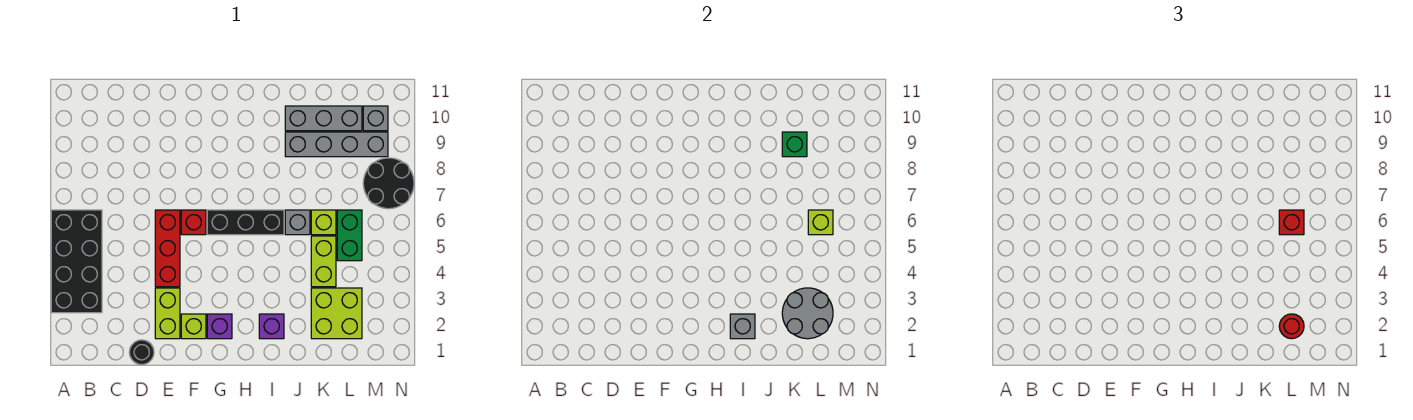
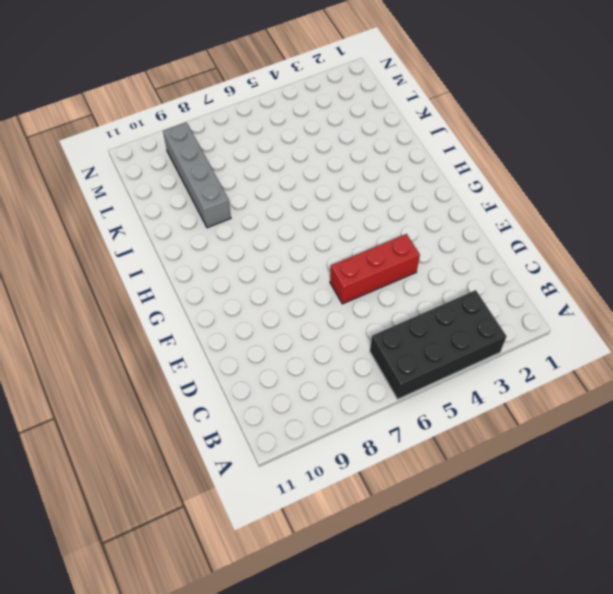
none -> black 1x1 round brick [129,340,154,365]
none -> lime 1x2 brick [155,288,180,339]
none -> lime 1x1 brick [181,314,206,339]

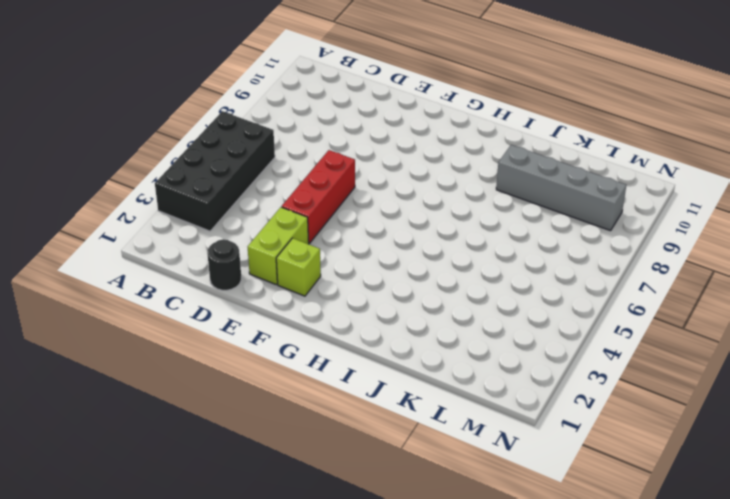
none -> red 1x1 brick [181,210,206,235]
none -> purple 1x1 brick [207,314,232,339]
none -> black 1x3 brick [207,210,284,235]

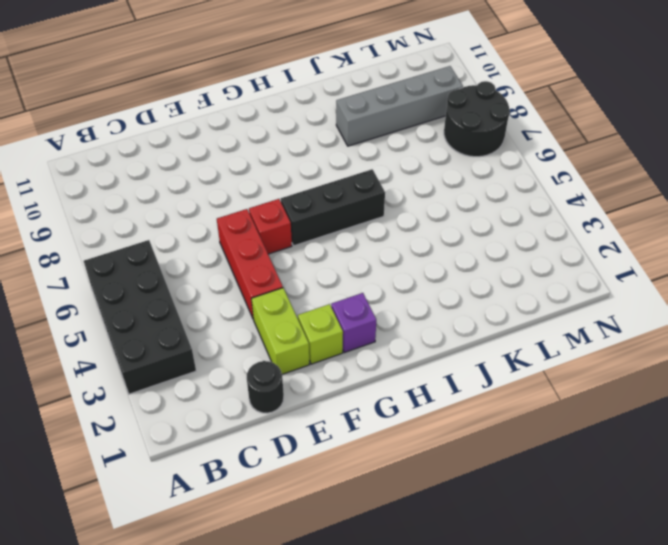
none -> purple 1x1 brick [259,314,284,339]
none -> grey 1x1 brick [285,210,310,235]
none -> grey 1x3 brick [285,106,362,131]

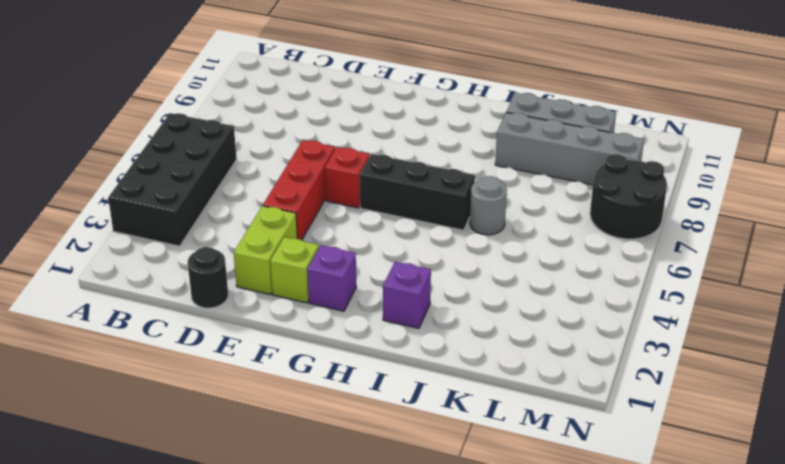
grey 1x1 round brick [470,176,507,235] -> grey 1x1 brick [285,210,310,235]
none -> lime 2x2 brick [311,288,362,339]
none -> lime 1x2 brick [311,236,336,287]
none -> lime 1x1 brick [311,210,336,235]

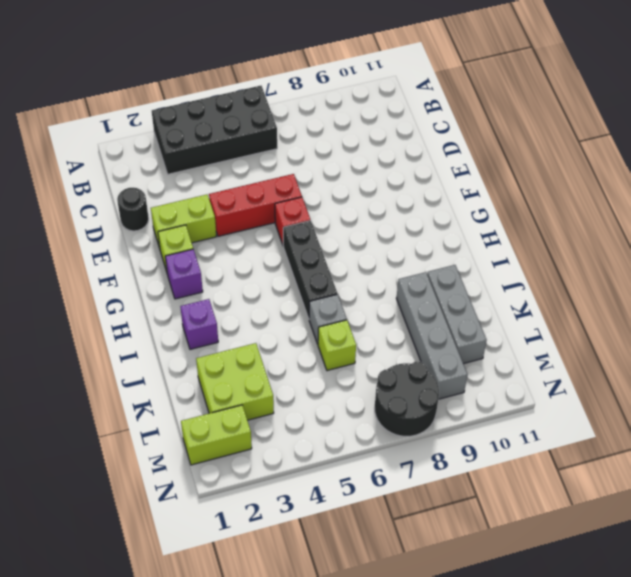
lime 1x2 brick [181,405,252,465] -> lime 1x2 brick moved to [311,236,336,287]
none -> green 1x2 brick [337,210,362,261]
none -> grey 1x1 brick [363,106,388,131]
none -> grey 1x1 brick [730,314,755,339]

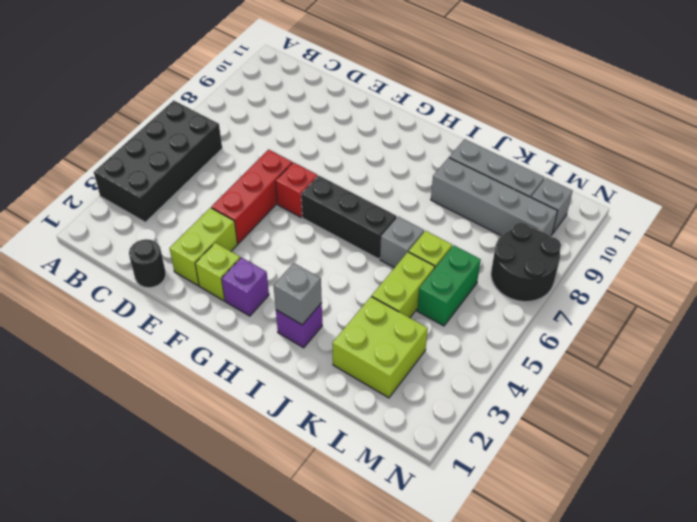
none -> grey 2x2 round brick [782,288,833,339]
none -> green 1x1 brick [782,132,807,157]
none -> lime 1x1 brick [808,210,833,235]

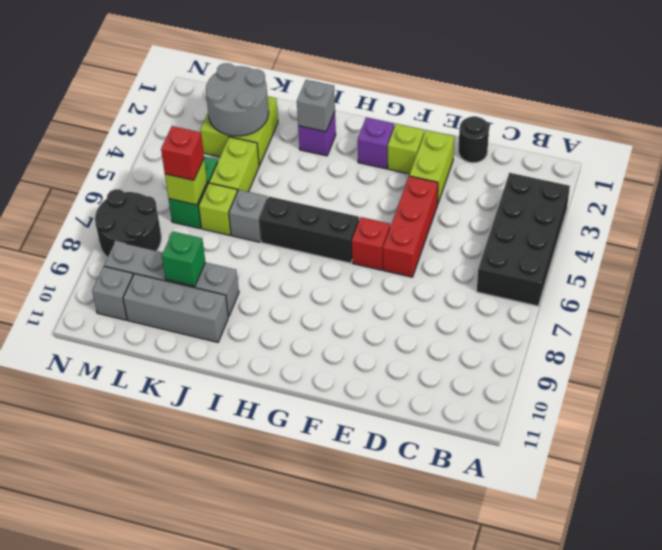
none -> red 1x1 round brick [1279,314,1304,339]

